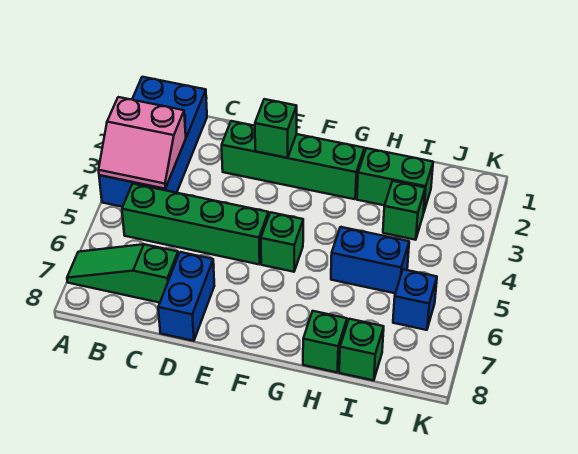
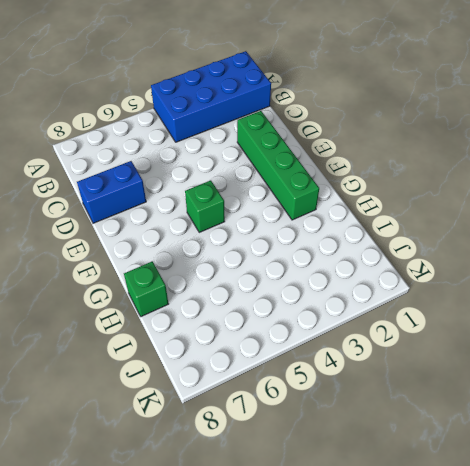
none -> green 1x3 slope [67,244,178,303]
none -> green 1x4 brick [122,184,269,264]
none -> green 1x2 brick [357,148,433,211]

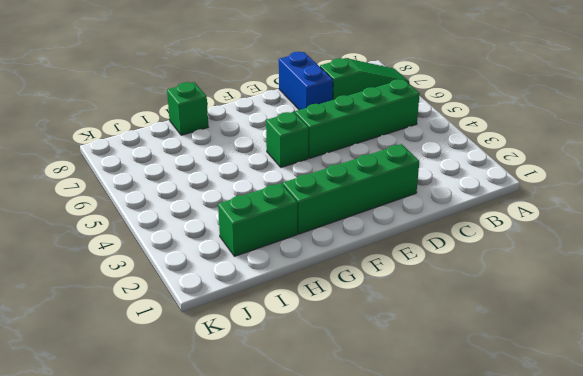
none -> blue 2x4 brick [99,77,207,207]
none -> blue 1x2 brick [331,227,409,293]
none -> green 1x1 brick [383,181,425,240]

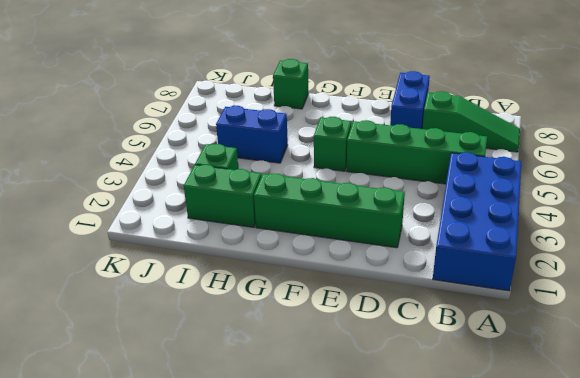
none -> green 1x1 brick [339,319,384,381]
none -> blue 1x1 brick [393,269,437,330]
none -> pink 2x2 slope [99,97,186,189]

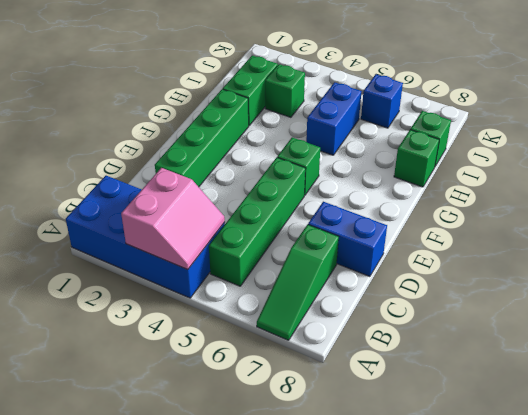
none -> green 1x1 brick [255,99,297,158]

